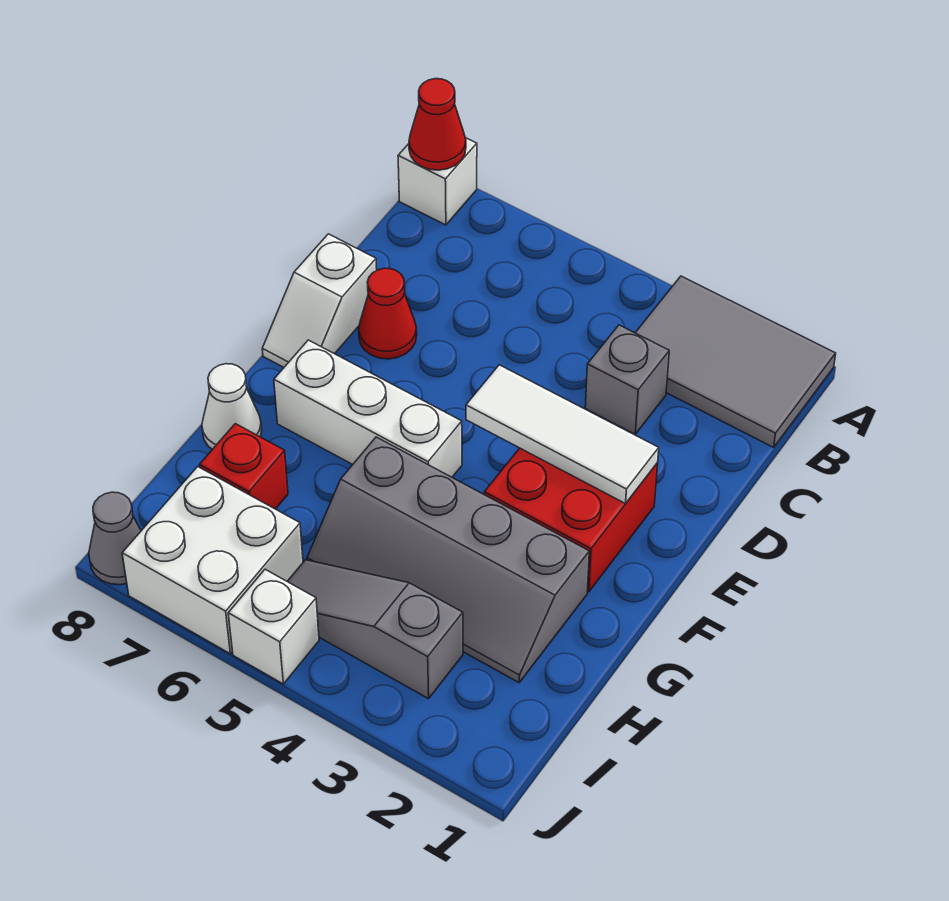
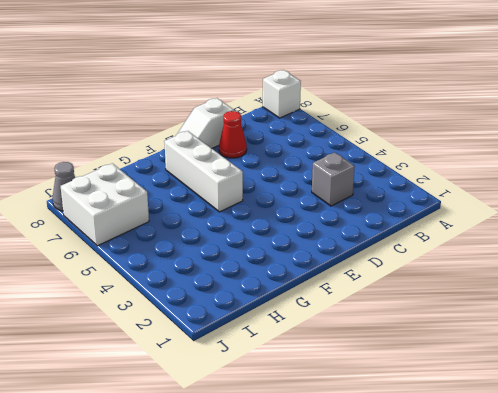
none -> grey 2x3 tile [635,276,836,447]
none -> red 2x2 brick [484,448,658,592]
none -> grey 2x4 slope [307,437,589,682]

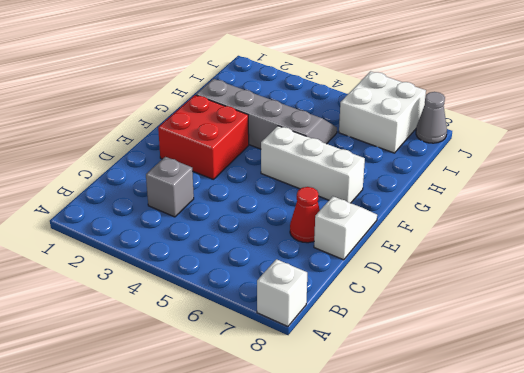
none -> grey 2x3 tile [635,276,836,447]
none -> white 1x1 cone [202,364,262,449]
none -> red 1x1 brick [200,424,288,509]

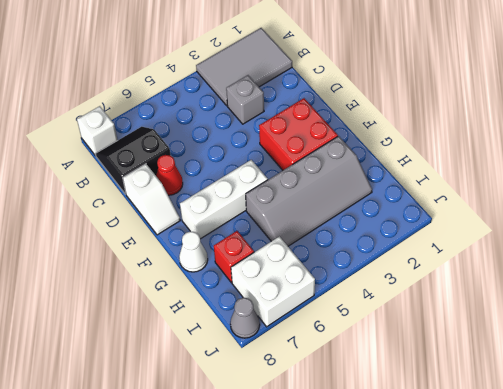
black 2x2 slope [96,127,171,194] -> none
none -> grey 1x3 slope [287,560,463,699]
none -> white 1x1 brick [228,569,319,684]
none -> red 1x1 cone [409,79,466,170]

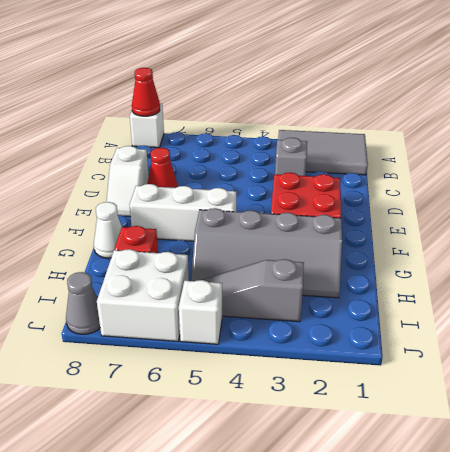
none -> white 1x3 tile [466,365,659,504]

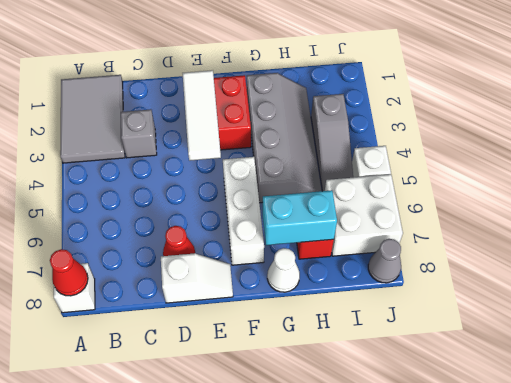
cyan 1x2 brick [263,190,337,245] -> none

